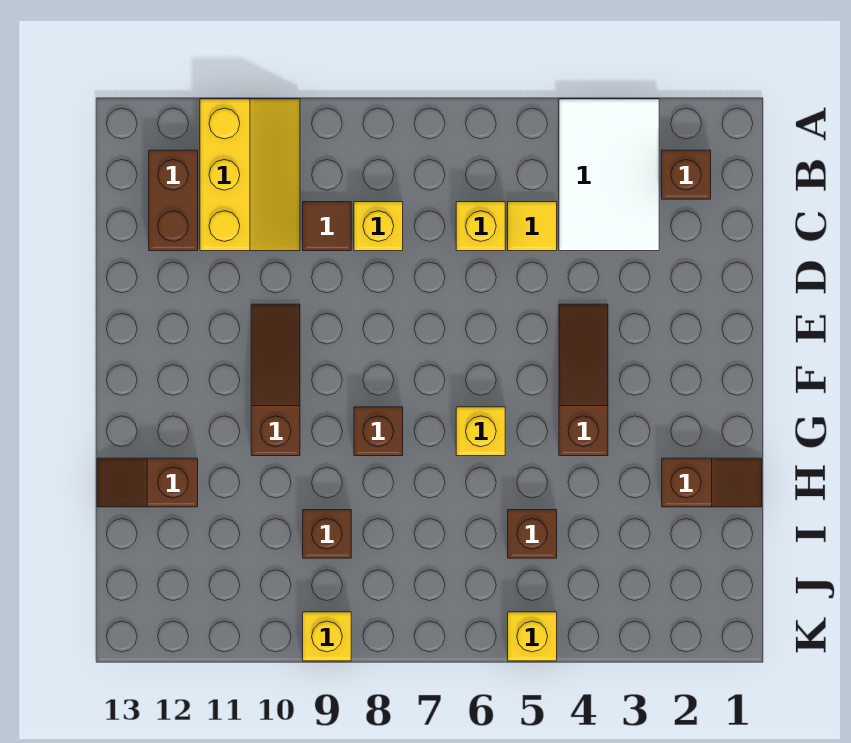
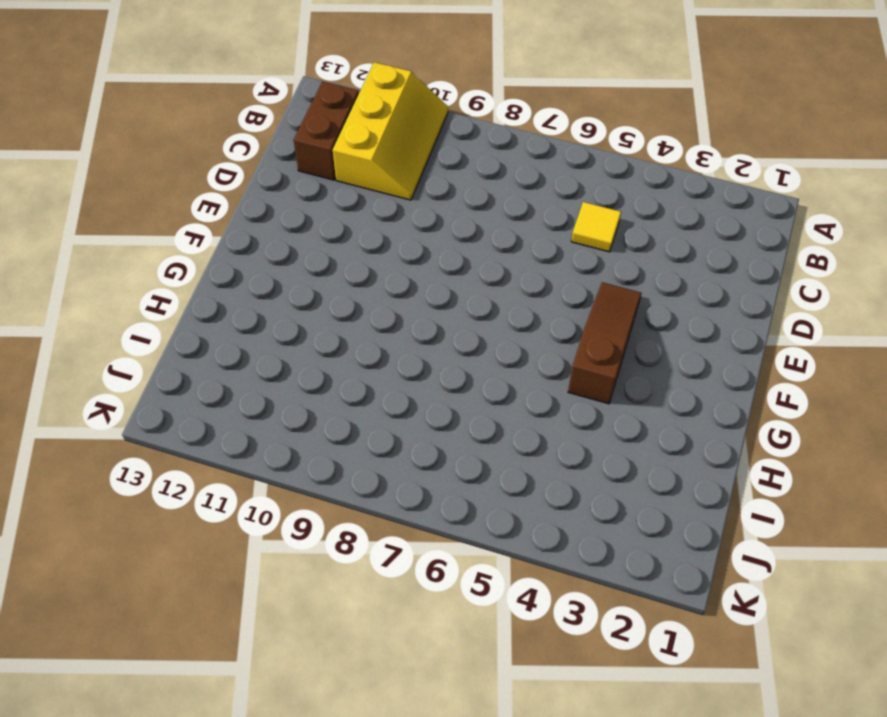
none -> white 2x3 tile [559,99,659,251]
none -> brown 1x1 brick [662,150,711,199]
none -> yellow 1x1 brick [456,202,505,251]

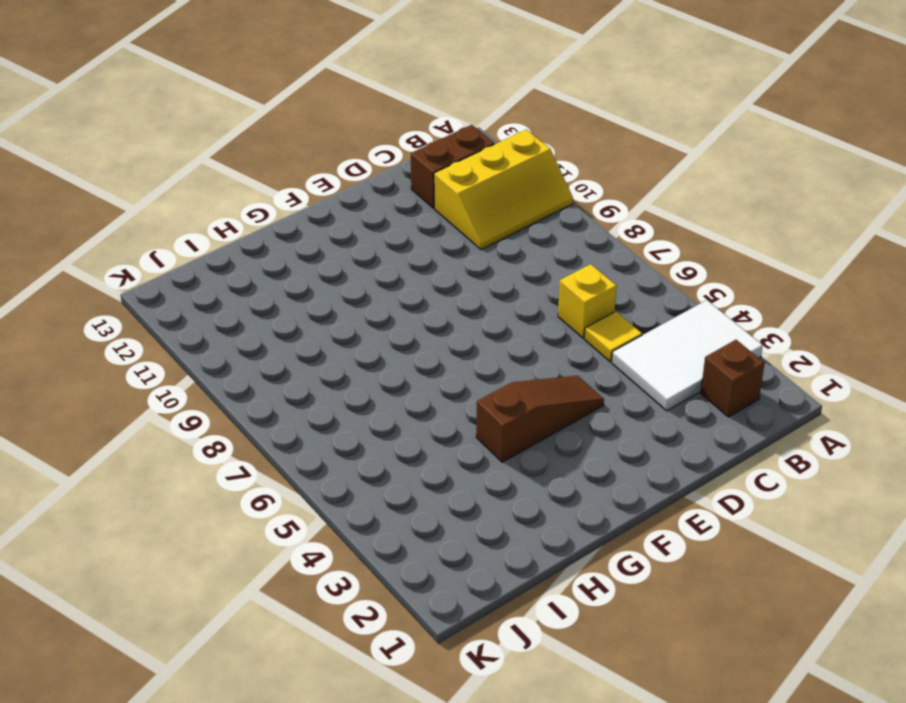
none -> yellow 1x1 brick [354,202,403,251]
none -> brown 1x1 tile [303,202,351,251]
none -> brown 1x3 slope [251,304,300,456]

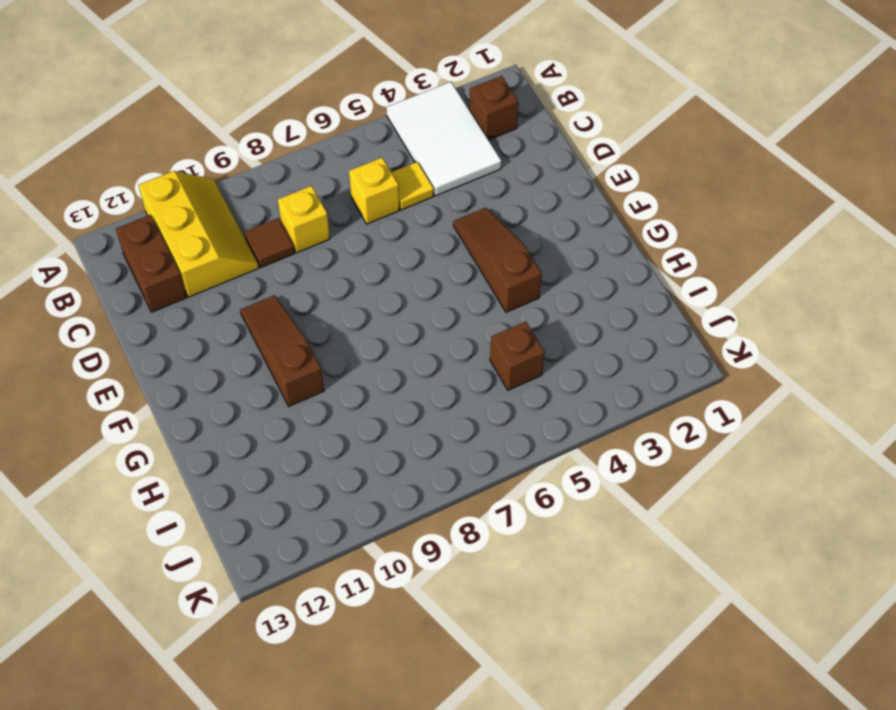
none -> yellow 1x1 brick [456,407,505,456]
none -> brown 1x1 brick [354,407,403,456]
none -> brown 1x2 slope [662,458,762,507]

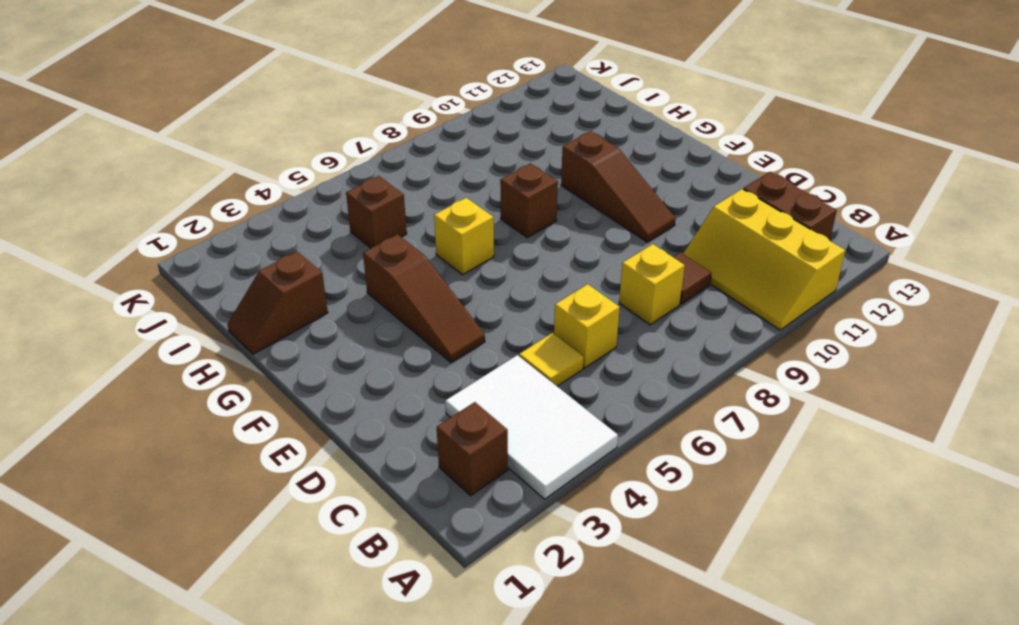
none -> brown 1x2 slope [97,458,198,507]
none -> brown 1x1 brick [303,510,351,558]
none -> yellow 1x1 brick [508,612,557,661]

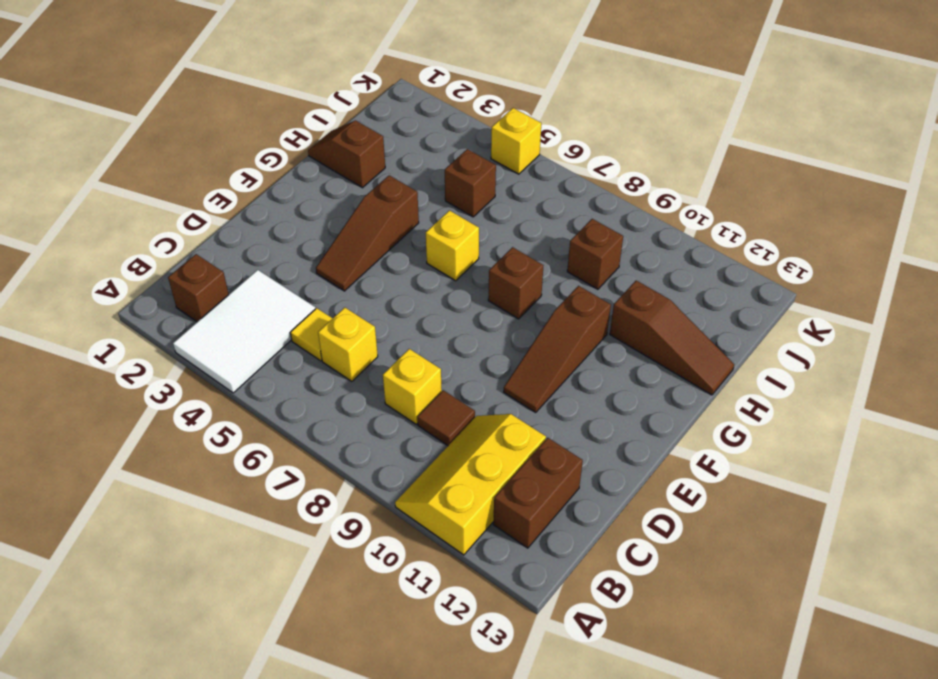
brown 1x3 slope [610,280,734,395] -> brown 1x2 slope [97,458,198,507]
none -> yellow 1x1 brick [303,612,351,661]

